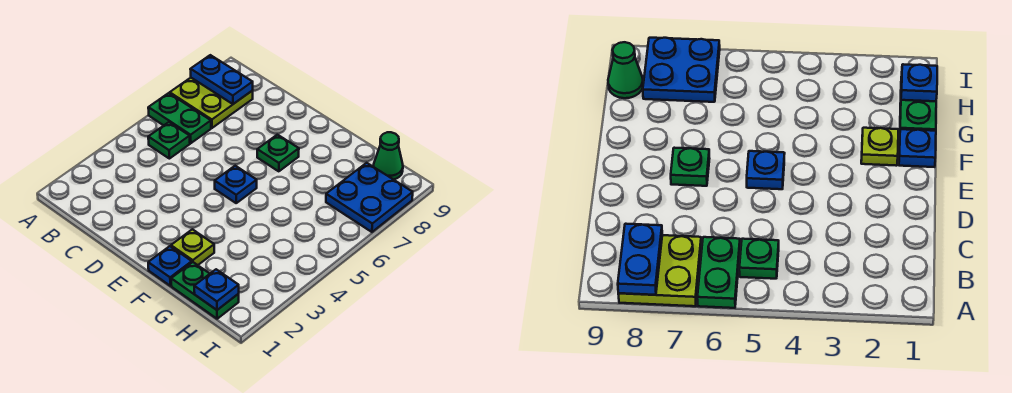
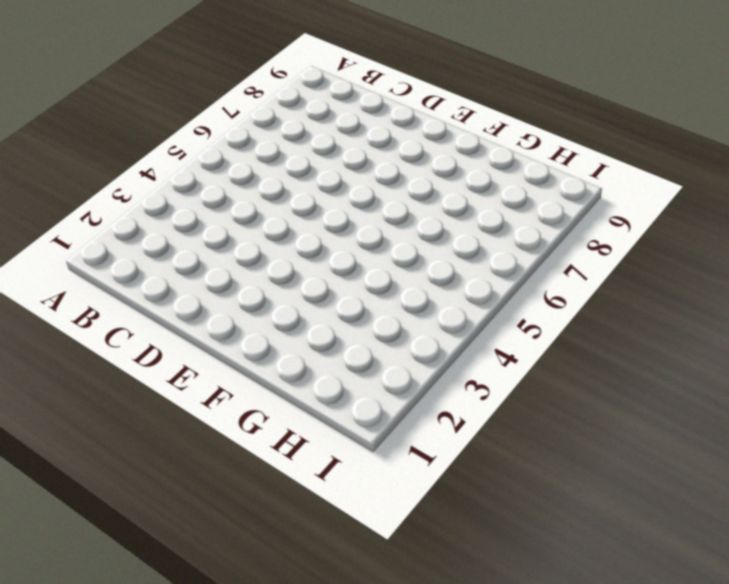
none -> green 1x2 plate [148,93,211,143]
none -> lime 2x2 plate [170,78,253,128]
none -> green 1x1 plate [148,122,190,159]

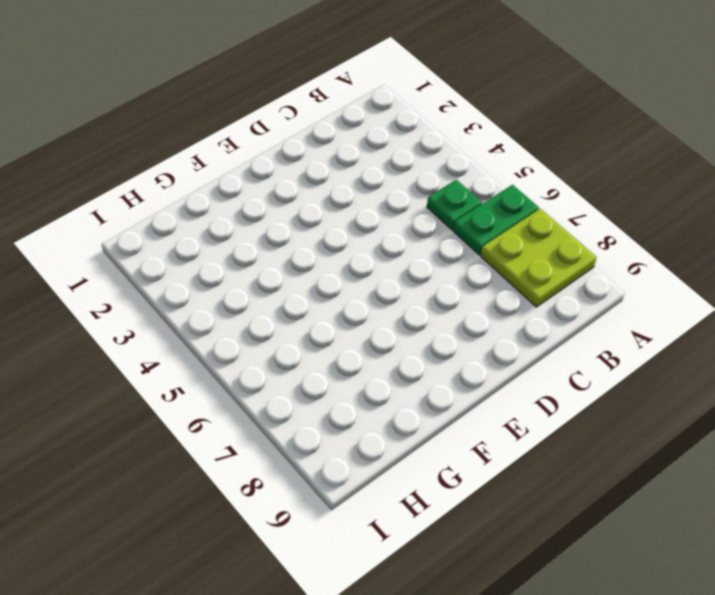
none -> blue 1x1 plate [215,166,257,203]
none -> green 1x1 plate [257,135,299,171]
none -> blue 1x1 plate [148,246,192,286]

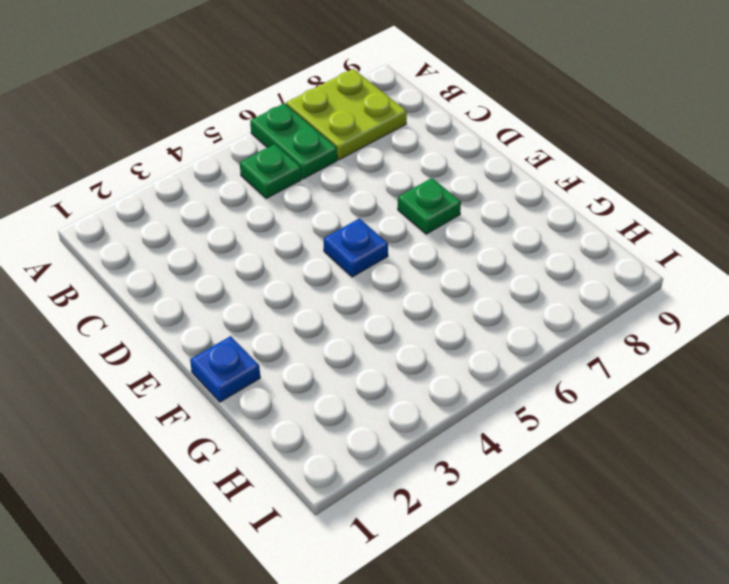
none -> lime 1x1 plate [171,229,214,265]
none -> green 1x2 plate [171,262,239,319]
none -> blue 2x2 plate [326,163,413,232]

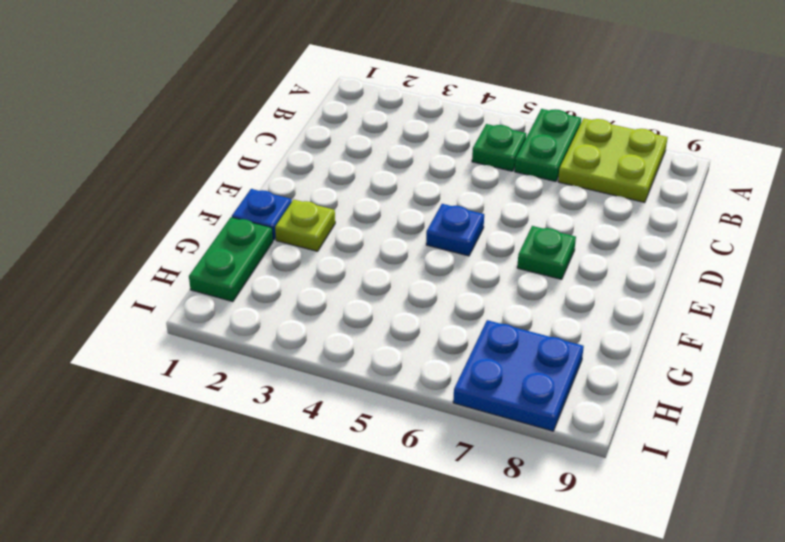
none -> green 1x1 cone [373,132,403,180]
none -> blue 1x2 plate [190,55,253,104]
none -> blue 1x1 plate [194,269,239,310]

